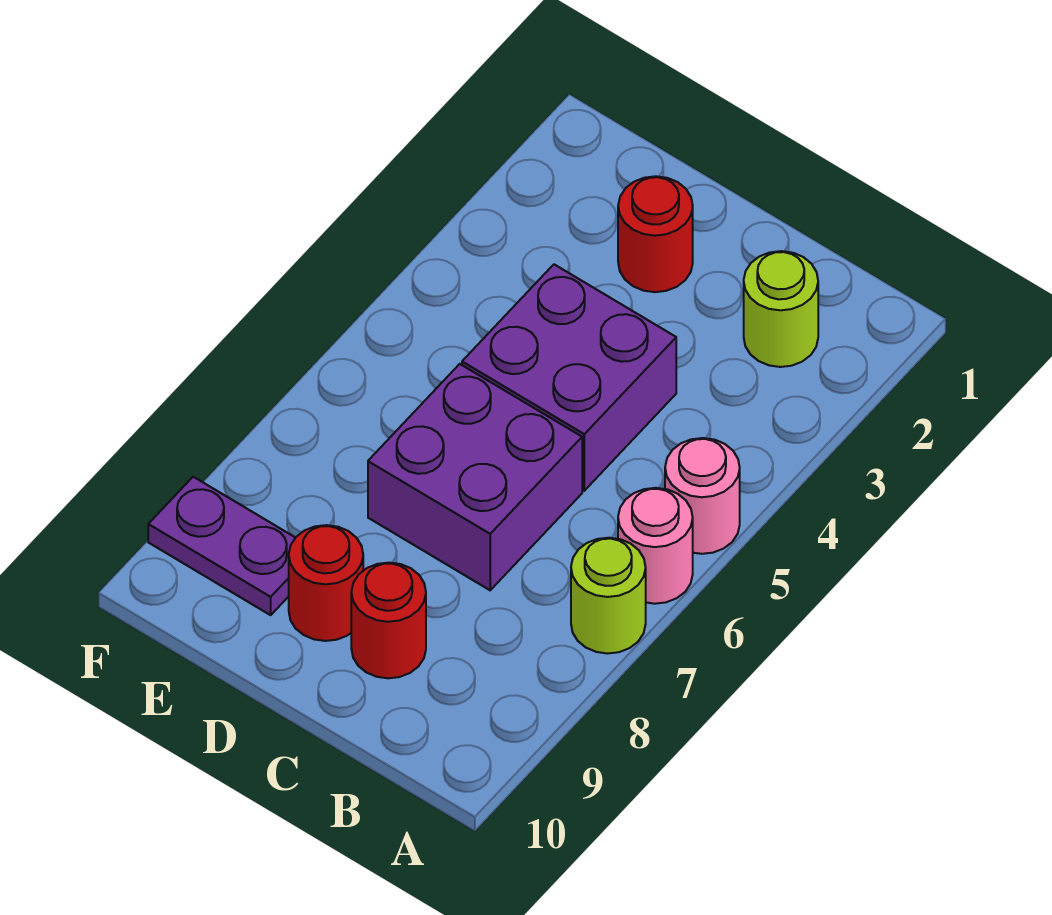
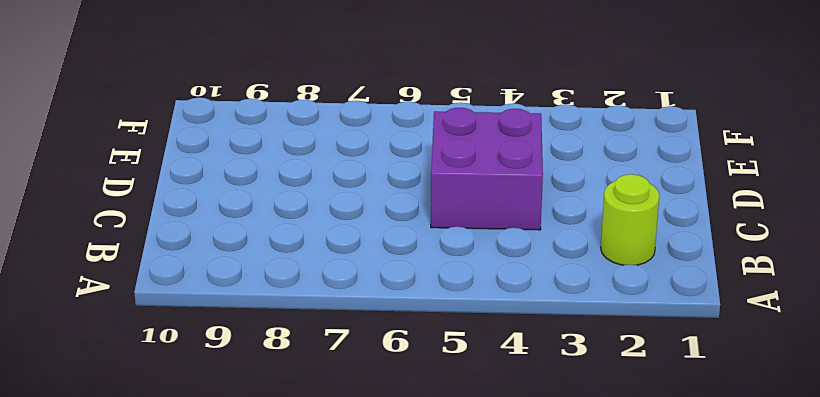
none -> pink 1x1 round brick [665,438,740,554]
none -> pink 1x1 round brick [618,488,693,604]

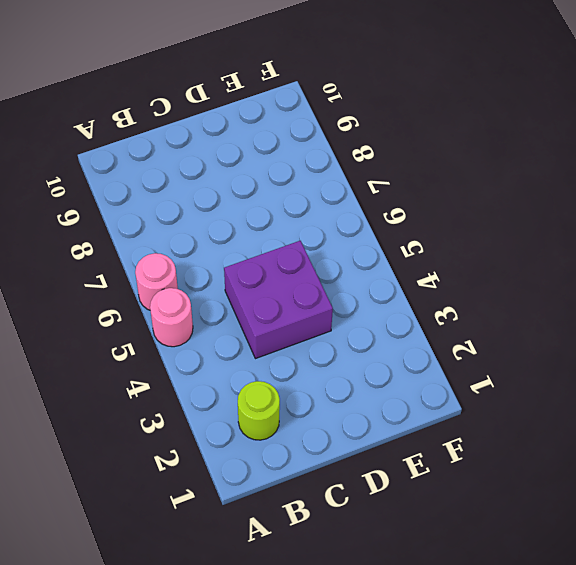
none -> lime 1x1 round brick [571,538,646,653]
none -> purple 2x2 brick [368,364,582,590]

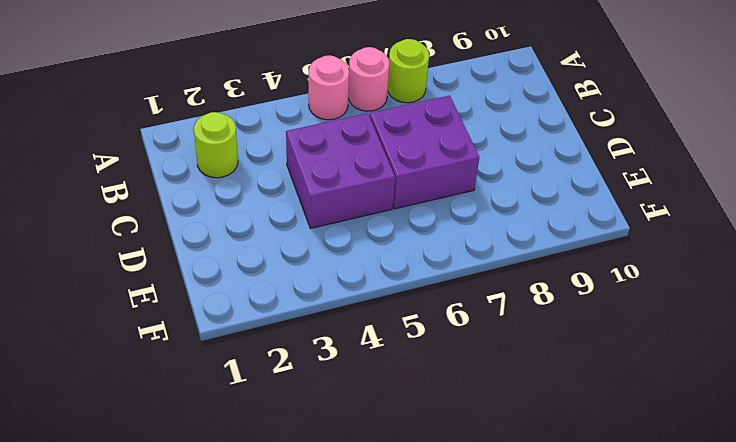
none -> red 1x1 round brick [351,563,426,678]
none -> red 1x1 round brick [618,176,693,292]

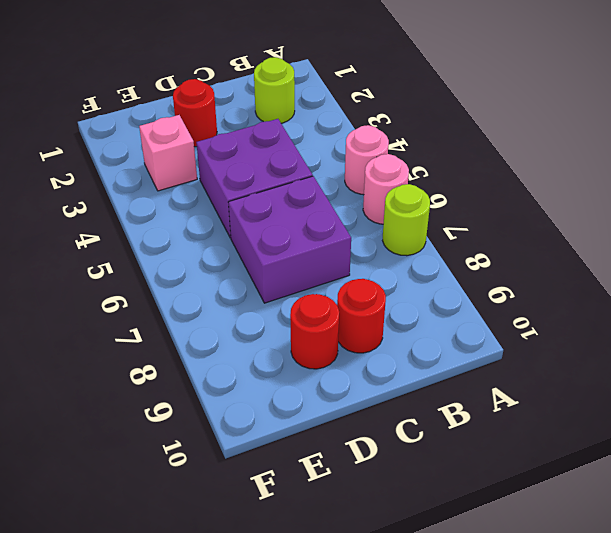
pink 1x1 brick [139,115,197,191] -> none
none -> purple 1x2 plate [148,477,295,615]

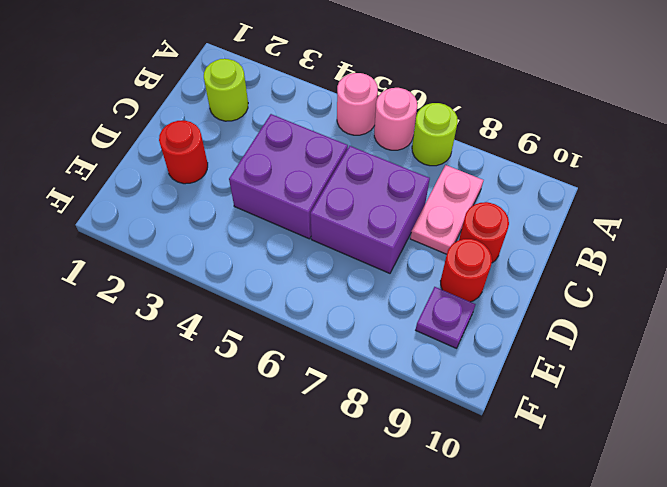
pink 1x2 plate [410,165,483,254] -> none
purple 1x1 plate [416,287,476,348] -> purple 1x2 plate [148,477,295,615]

